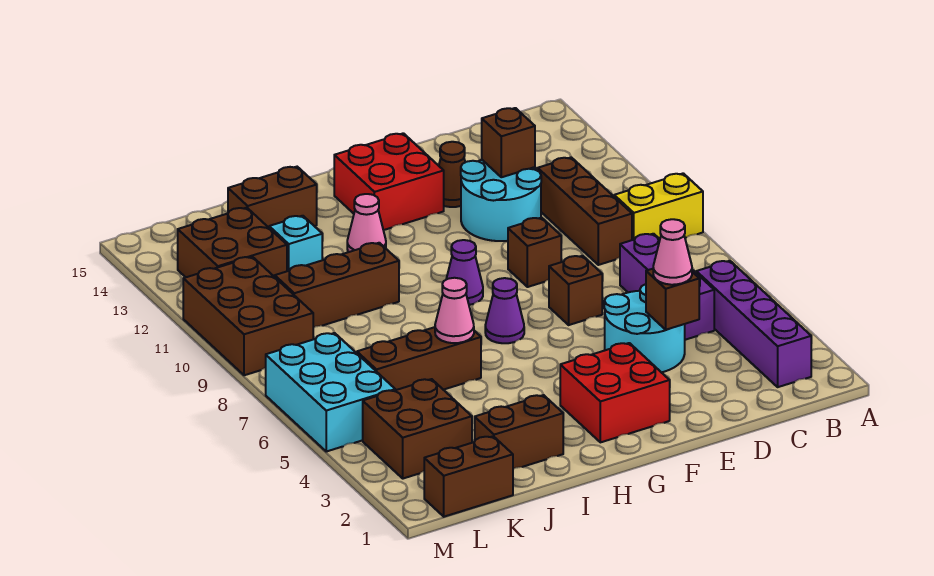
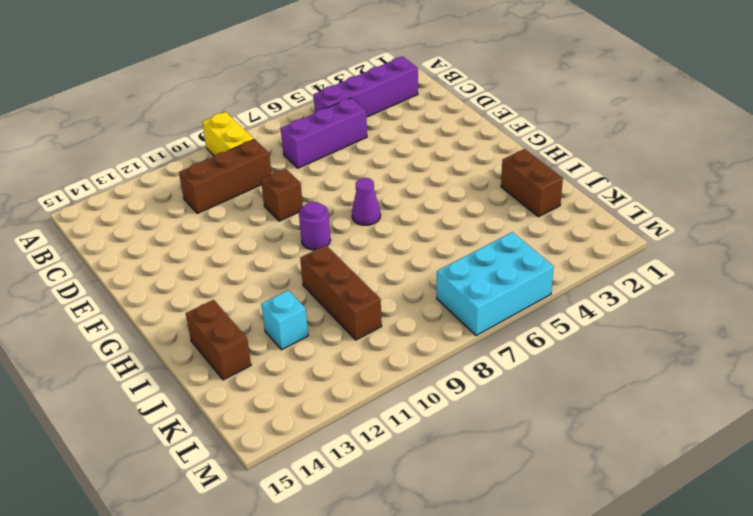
purple 1x1 round brick [299,202,330,250] -> purple 1x1 cone [446,240,483,305]
none -> cyan 2x2 round brick [604,284,685,372]
none -> cyan 2x2 round brick [461,160,541,241]
none -> brown 1x1 brick [549,256,602,325]

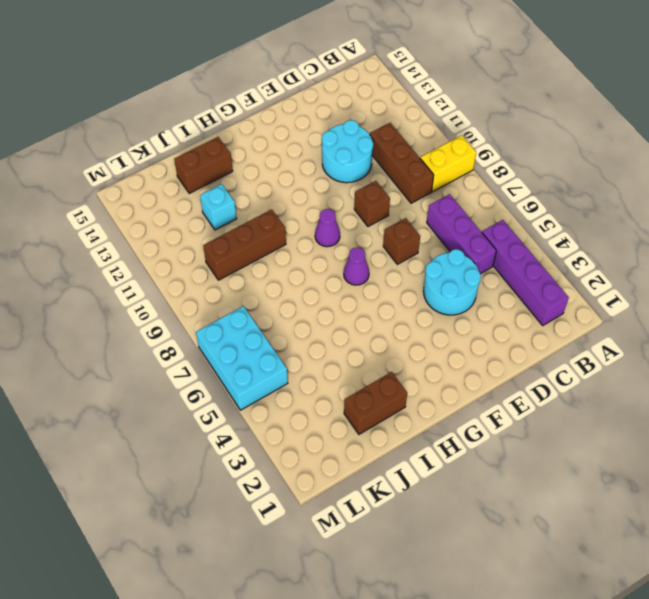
none -> brown 1x1 cone [439,142,465,207]
none -> red 2x2 brick [560,343,670,442]
none -> red 2x2 brick [334,133,444,230]

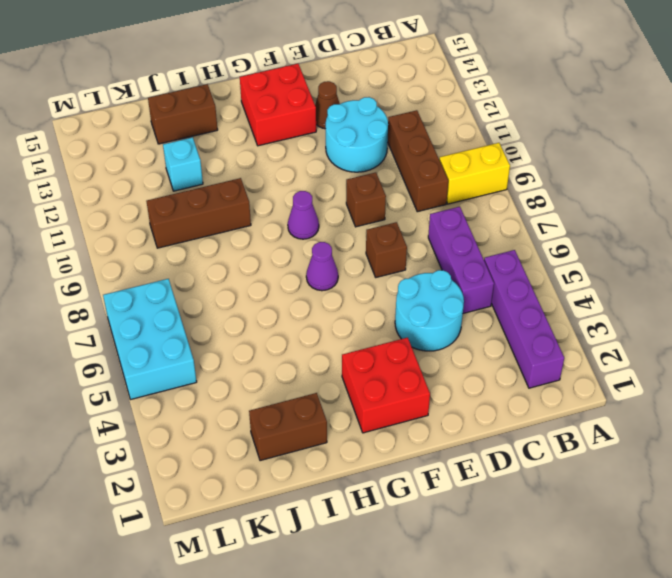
none -> pink 1x1 cone [347,194,386,252]
none -> brown 1x3 brick [357,327,481,390]
none -> brown 1x2 brick [424,436,513,517]

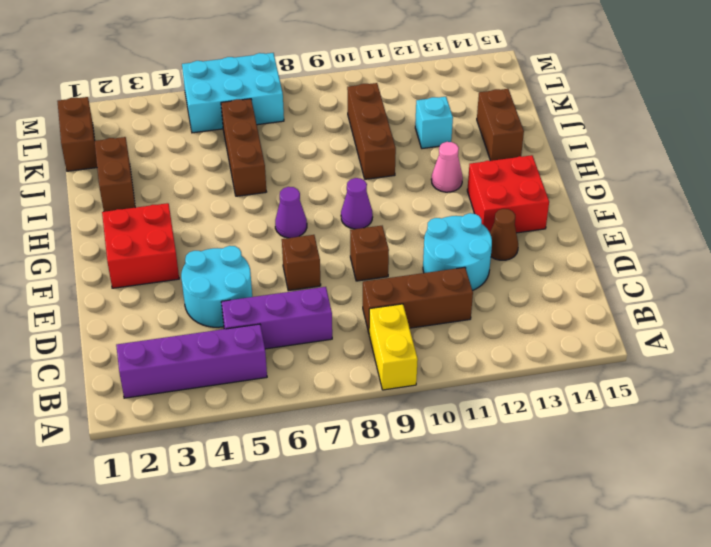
none -> brown 2x2 brick [363,379,472,479]
none -> brown 2x2 brick [178,208,287,277]
none -> brown 2x3 brick [183,257,313,375]

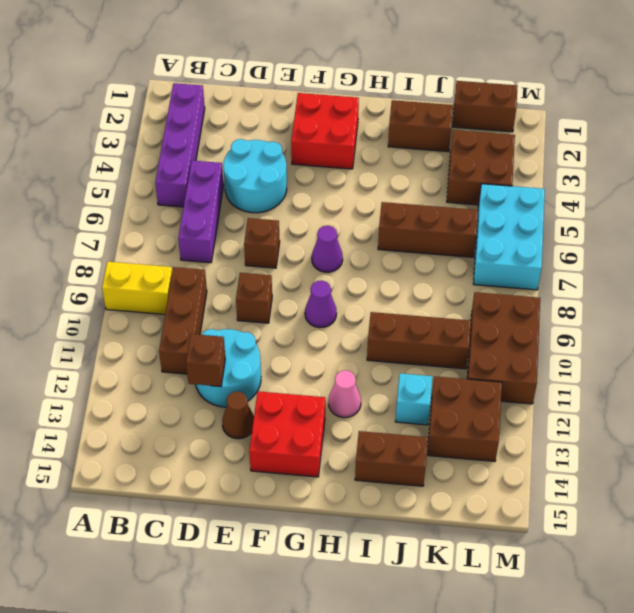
none -> brown 1x1 brick [646,269,699,330]
none -> pink 1x1 cone [435,278,474,343]
none -> pink 1x1 cone [653,219,692,285]

